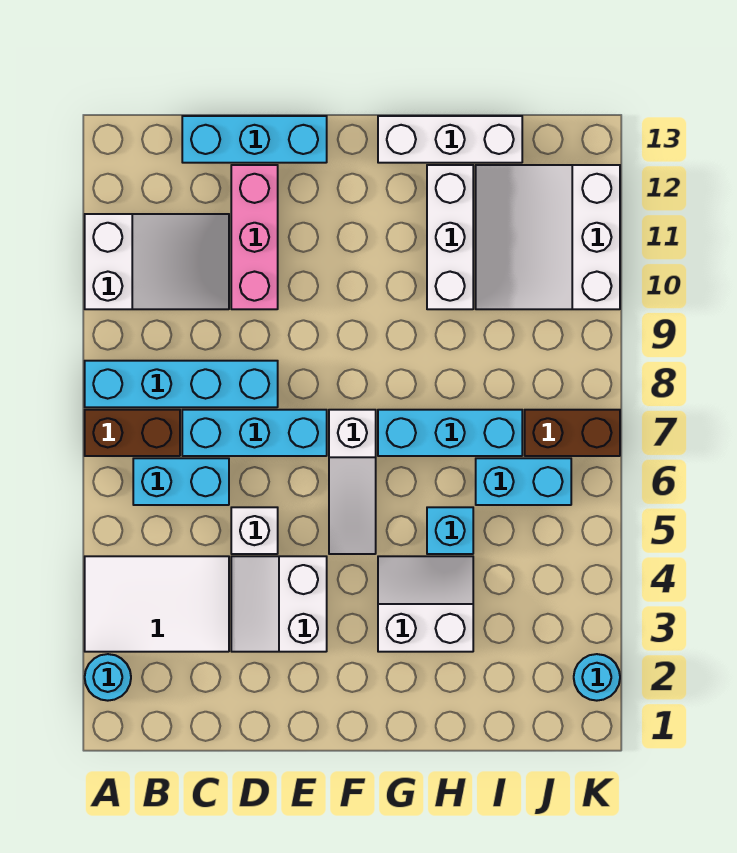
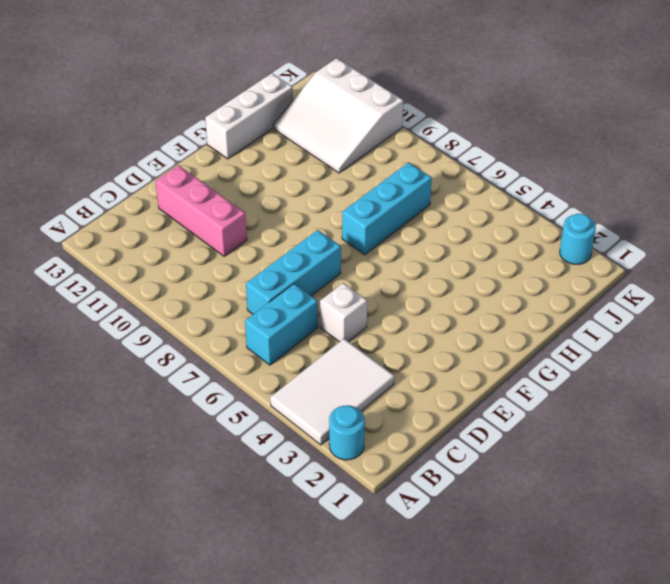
none -> brown 1x2 brick [85,410,180,456]
none -> cyan 1x4 brick [85,361,278,407]
none -> white 2x3 slope [85,214,229,309]

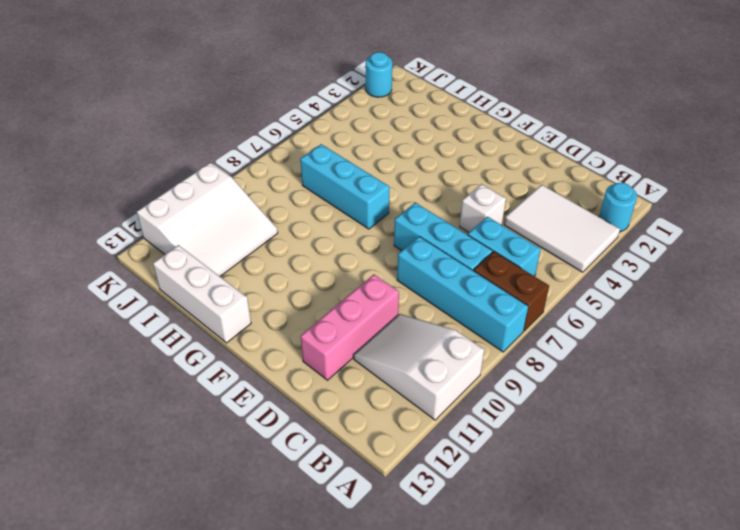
none -> cyan 1x3 brick [182,116,327,163]
none -> white 2x2 slope [231,556,327,652]
none -> white 1x3 slope [329,410,376,554]

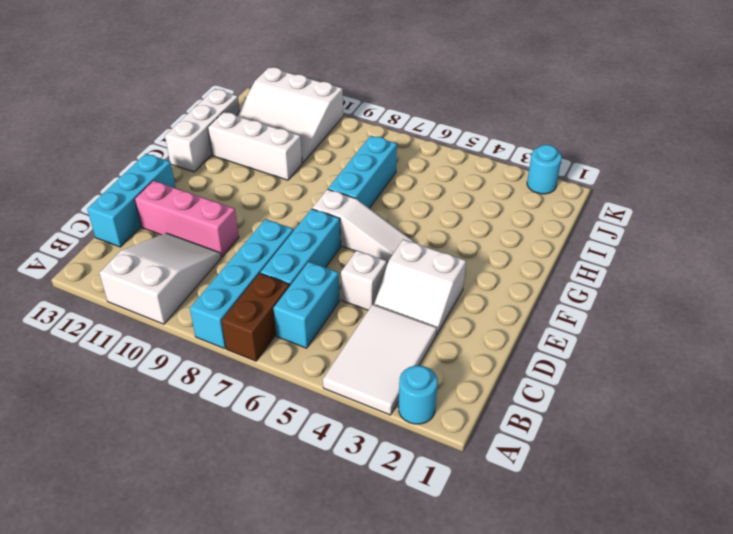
none -> white 2x2 slope [378,556,473,652]
none -> cyan 1x1 brick [427,507,473,554]
none -> cyan 1x2 brick [476,458,571,505]

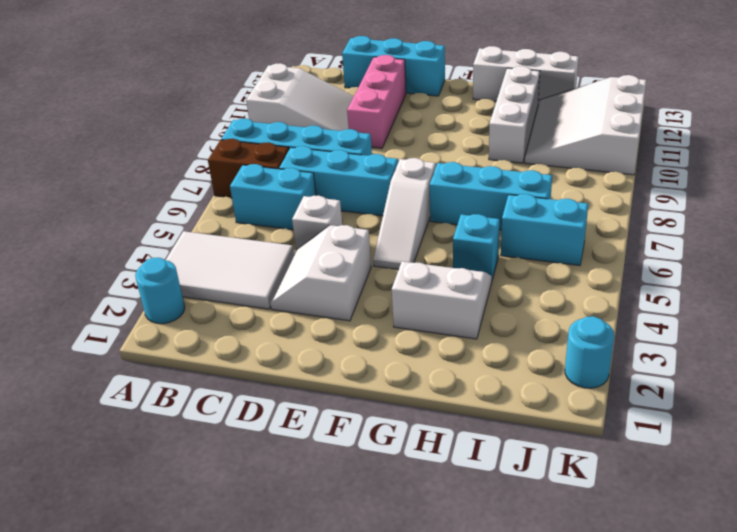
none -> brown 1x2 brick [525,410,620,456]

